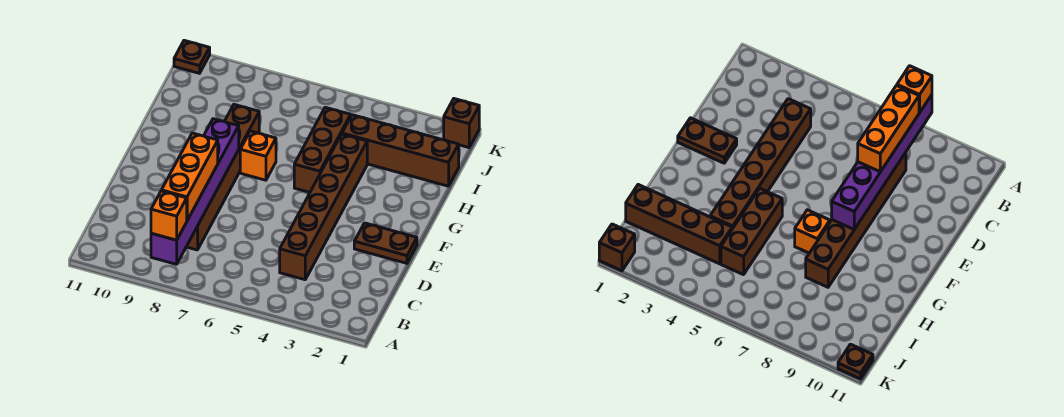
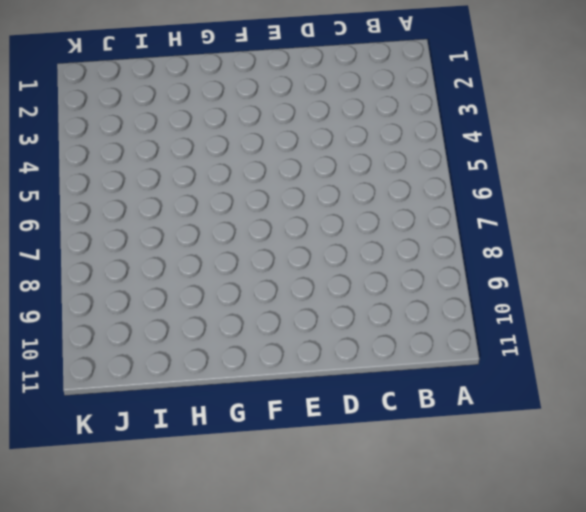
none -> brown 1x6 brick [280,134,367,280]
none -> brown 1x6 brick [187,105,259,250]

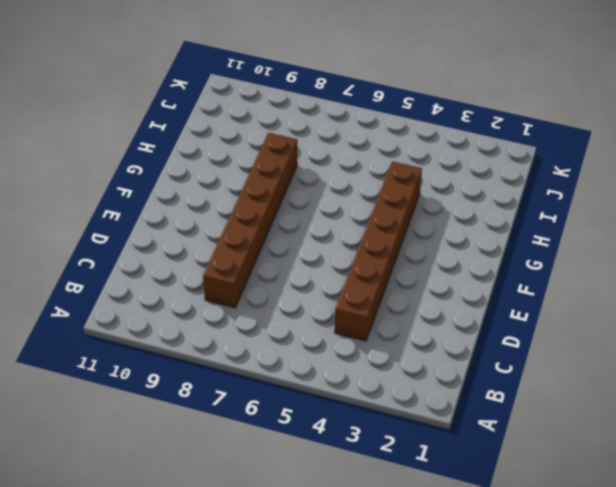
none -> brown 1x2 plate [354,223,417,263]
none -> brown 1x3 brick [294,107,351,192]

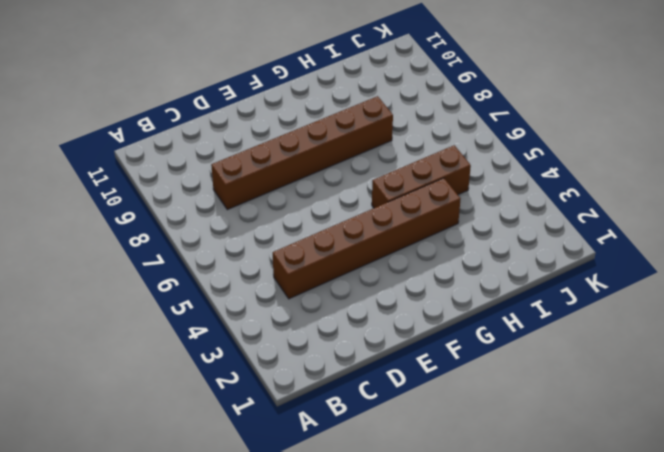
none -> brown 1x2 plate [354,223,417,263]
none -> orange 1x1 brick [240,131,276,180]

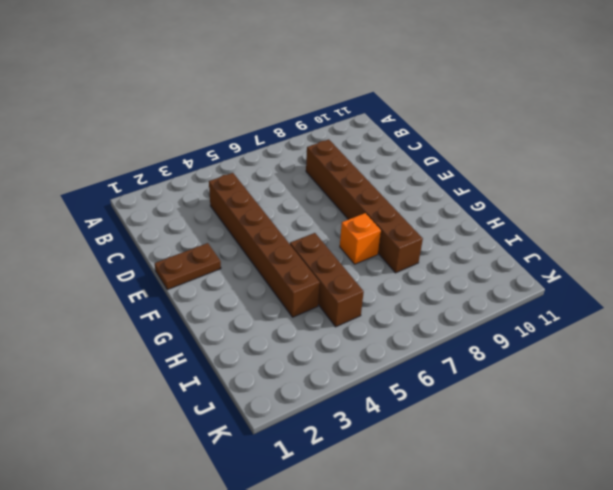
none -> brown 1x4 brick [342,115,459,186]
none -> brown 1x1 brick [444,99,479,148]

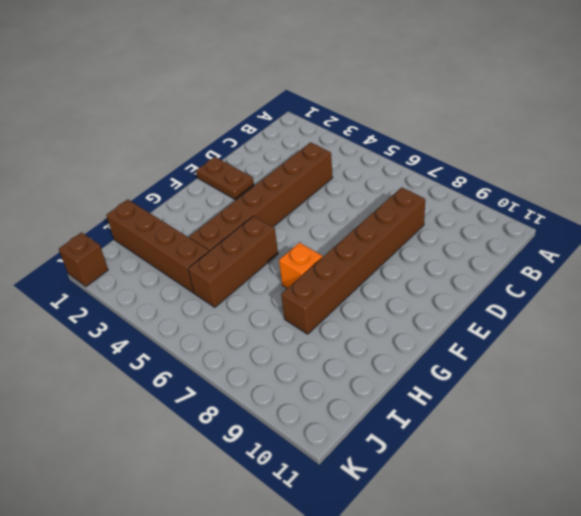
none -> brown 1x1 plate [174,40,210,73]
none -> purple 1x6 brick [151,119,239,264]

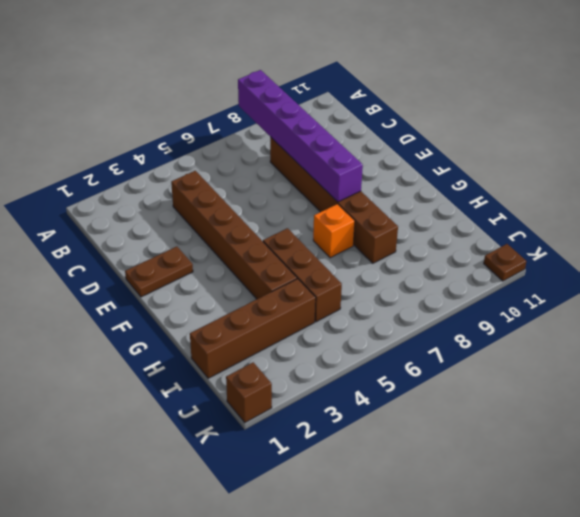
none -> orange 1x1 brick [151,191,187,240]
none -> orange 1x3 brick [162,133,218,220]

